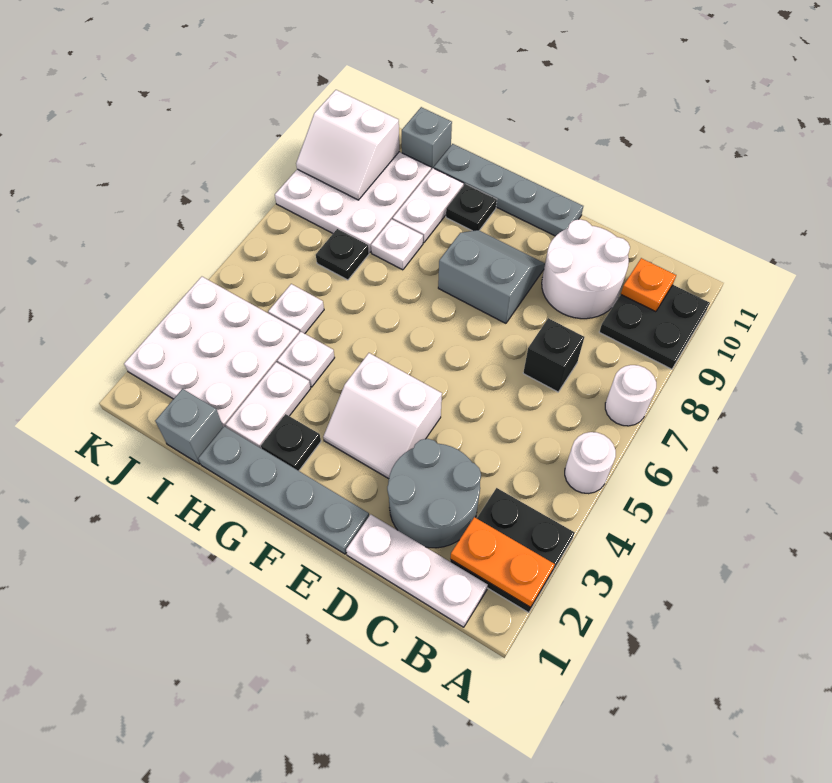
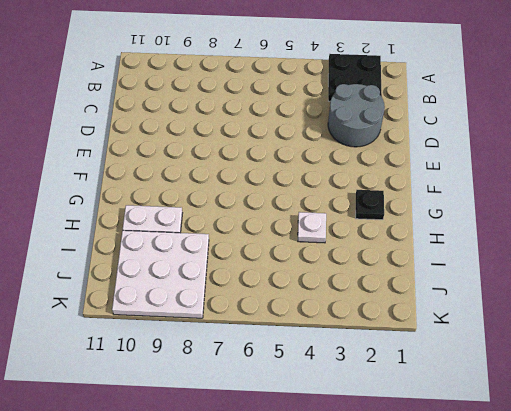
none -> white 1x1 round brick [565,432,616,494]
none -> white 1x1 round brick [605,365,656,426]
none -> black 2x2 plate [599,285,710,369]

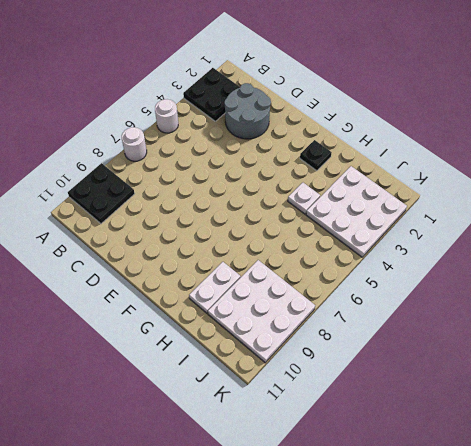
none -> white 1x3 plate [346,515,488,627]
none -> black 1x1 brick [523,318,584,392]
none -> white 2x2 round brick [542,219,630,319]

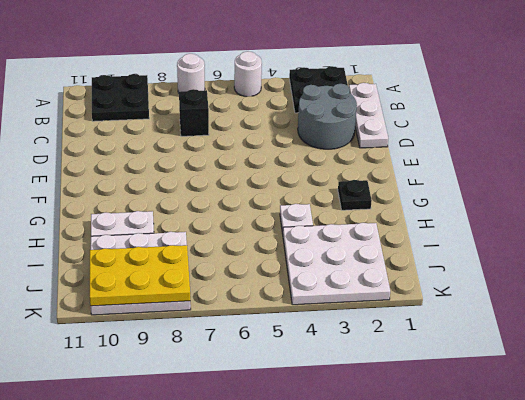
yellow 2x3 plate [90,245,190,306] -> white 2x2 slope [296,90,399,200]
none -> white 2x2 round brick [542,219,630,319]
none -> grey 1x4 plate [198,426,369,554]
none -> white 2x2 slope [323,353,442,479]

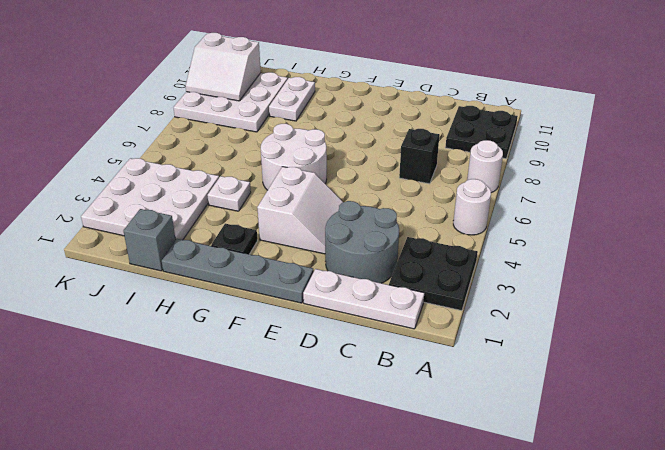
white 2x2 slope [257,167,343,254] -> white 2x2 slope turned to [323,353,442,479]
white 2x2 round brick [261,124,327,190] -> white 2x2 round brick moved to [542,219,630,319]
none -> grey 2x2 slope [438,230,545,323]
none -> grey 1x4 plate [434,144,583,236]
none -> black 1x1 plate [446,184,497,231]

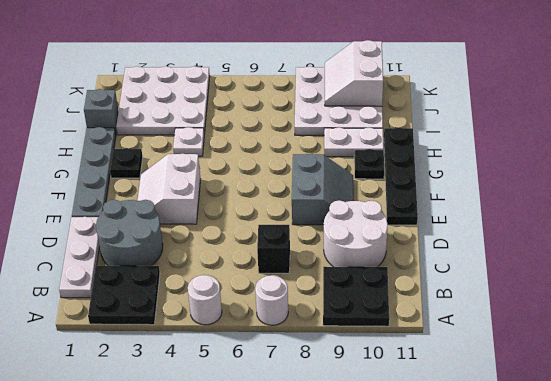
black 1x4 plate [384,128,418,225] -> grey 1x4 plate [434,144,583,236]
none -> white 1x2 plate [226,362,311,448]
none -> white 1x1 plate [371,219,423,270]
none -> white 1x1 plate [268,284,324,334]

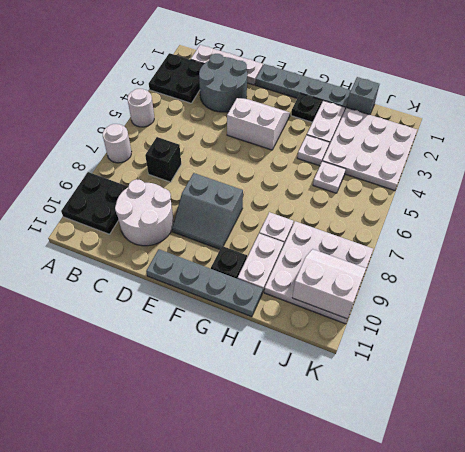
none -> black 1x1 plate [316,229,369,280]
none -> grey 1x1 brick [402,107,452,170]
none -> orange 1x2 plate [450,517,555,607]

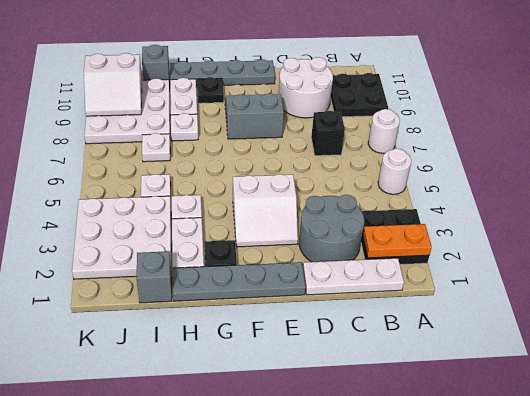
white 1x1 plate [142,133,170,162] -> black 1x1 plate [316,229,369,280]
none -> orange 1x1 plate [621,258,676,312]

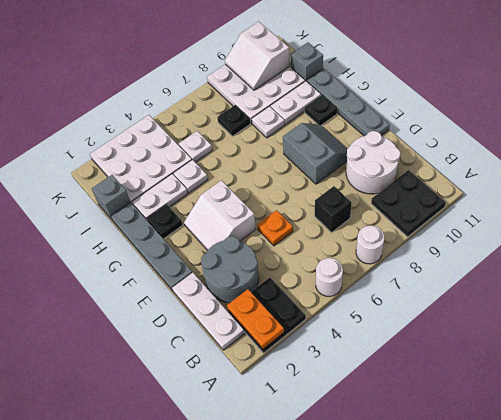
orange 1x1 plate [257,210,293,246] -> orange 1x1 plate moved to [621,258,676,312]

